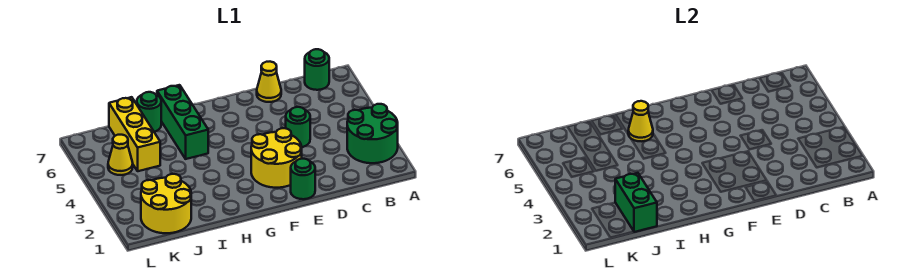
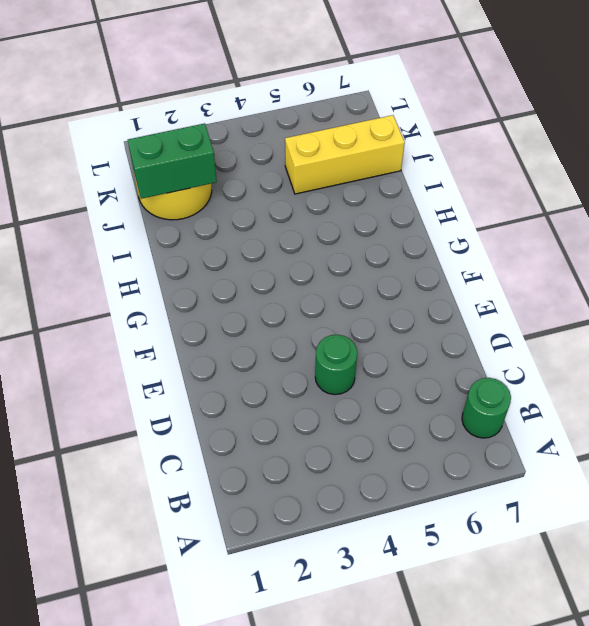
none -> green 2x2 round brick [347,104,398,163]
none -> yellow 1x1 cone [257,62,281,102]
none -> green 1x1 round brick [291,159,315,199]

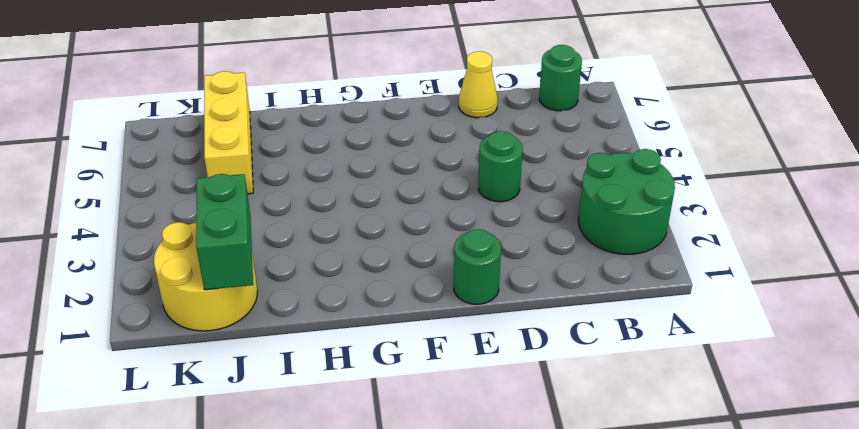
none -> yellow 2x2 round brick [251,128,302,188]
none -> green 1x3 brick [157,85,208,159]
none -> green 1x1 round brick [137,92,161,132]

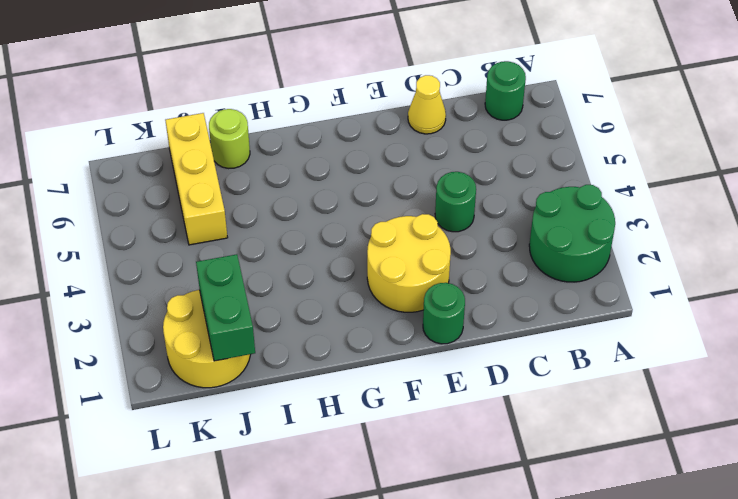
lime 1x1 round brick [209,109,250,168] -> green 1x1 round brick [137,92,161,132]
none -> green 1x3 brick [157,85,208,159]
none -> yellow 1x1 cone [108,135,133,175]
none -> yellow 1x1 cone [628,101,653,141]

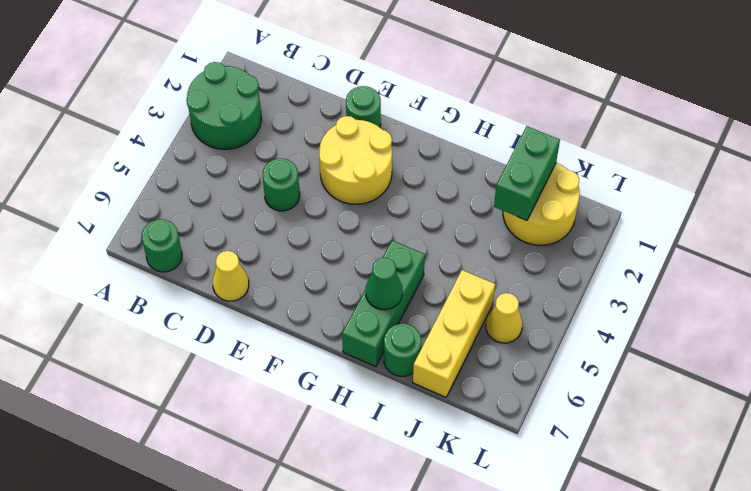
green 1x1 cone [366,258,403,310] -> yellow 1x1 cone [628,101,653,141]

